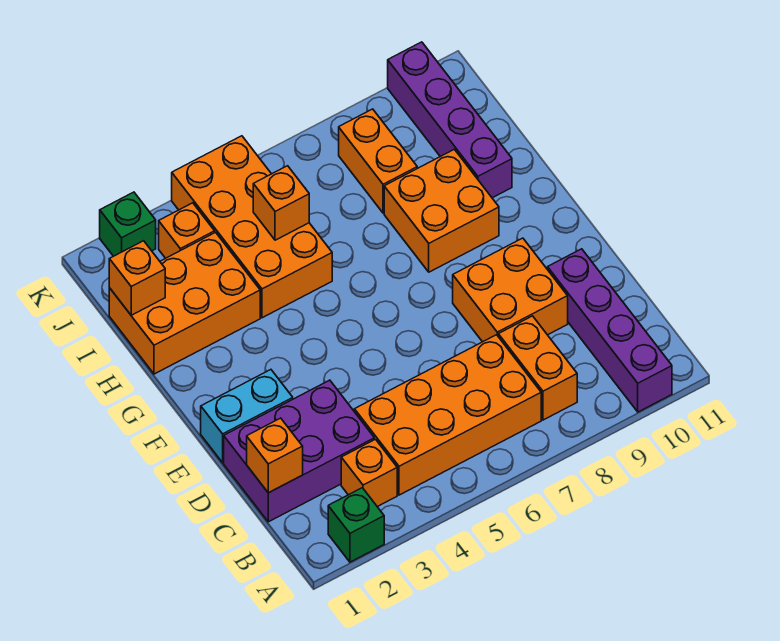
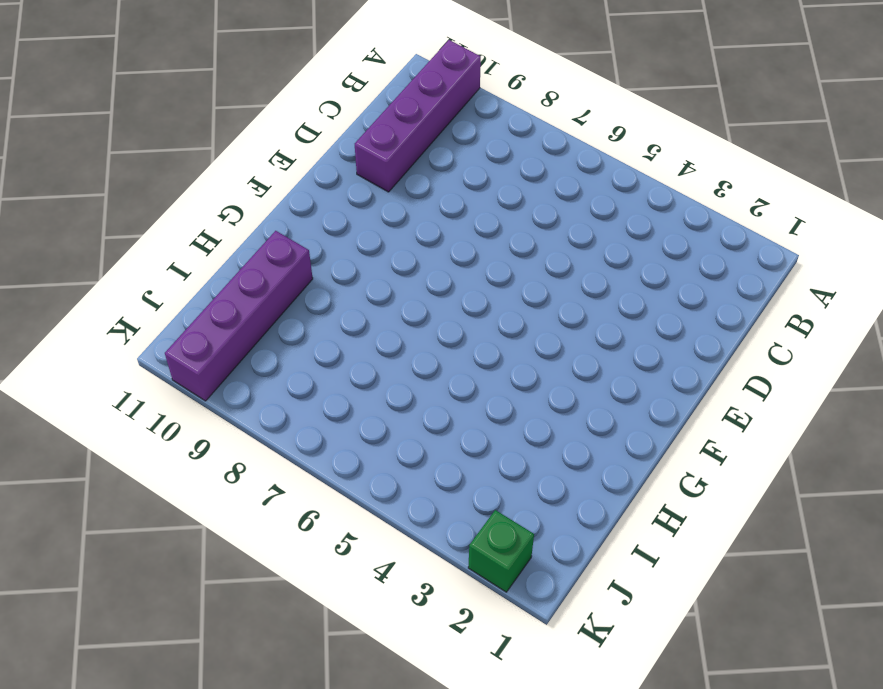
none -> green 1x1 brick [328,488,384,562]
none -> orange 1x1 brick [341,439,397,507]
none -> orange 2x4 brick [354,335,541,495]

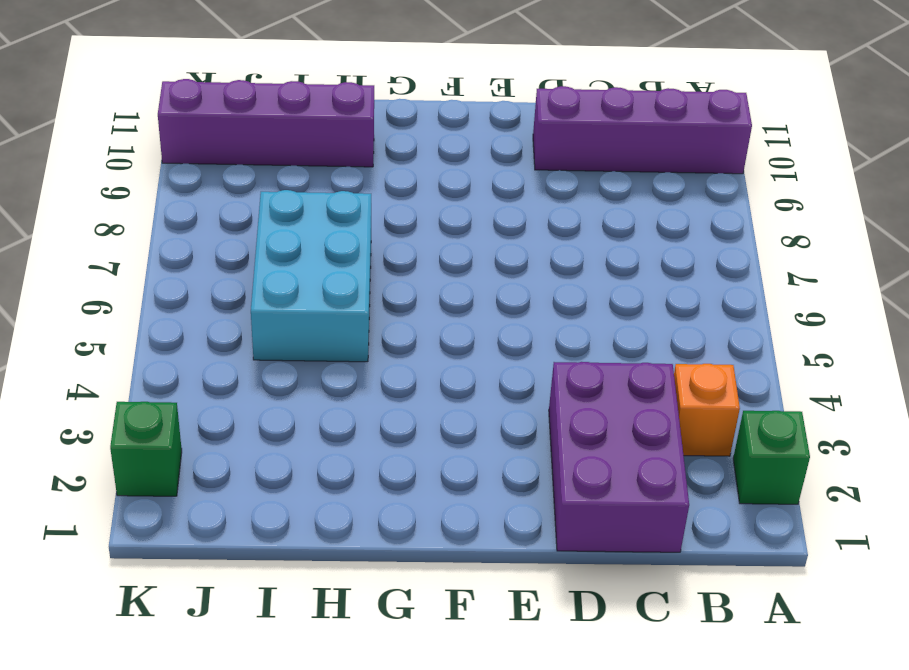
cyan 2x3 brick [251,190,371,362] -> orange 2x4 brick [172,136,332,318]
none -> orange 2x4 brick [354,335,541,495]
none -> orange 1x2 brick [498,316,577,420]
none -> orange 2x2 brick [453,238,568,342]

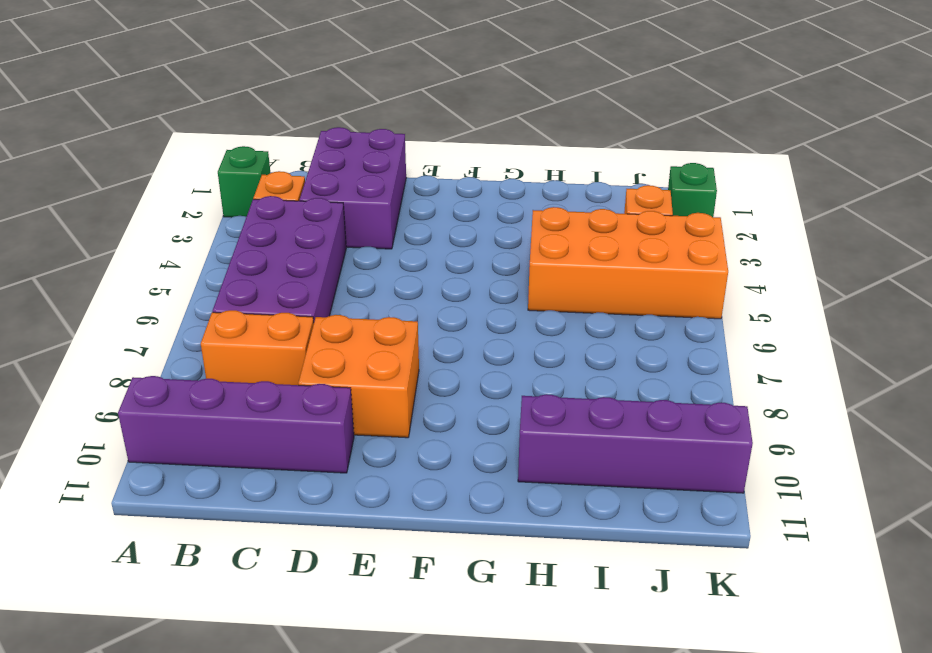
purple 2x4 brick [213,196,346,321] -> orange 2x4 brick [354,335,541,495]
none -> cyan 1x2 brick [201,370,293,463]
none -> orange 2x2 brick [384,149,499,272]
none -> orange 2x3 brick [109,232,260,374]

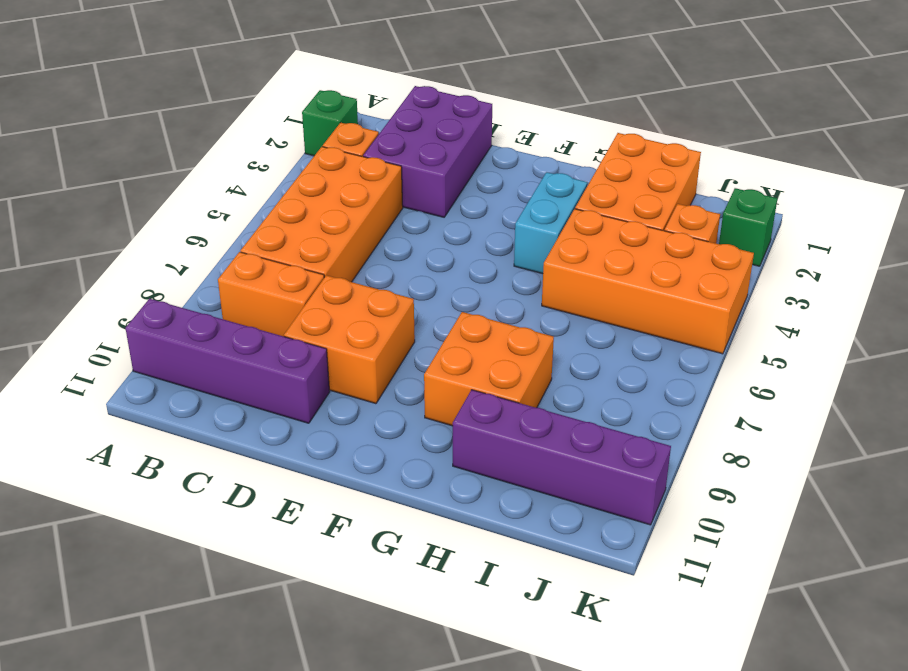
cyan 1x2 brick [514,172,587,274] -> cyan 1x2 brick moved to [201,370,293,463]
none -> orange 1x2 brick [339,109,417,213]
none -> orange 1x1 brick [247,418,303,493]
none -> orange 1x1 brick [109,241,165,315]

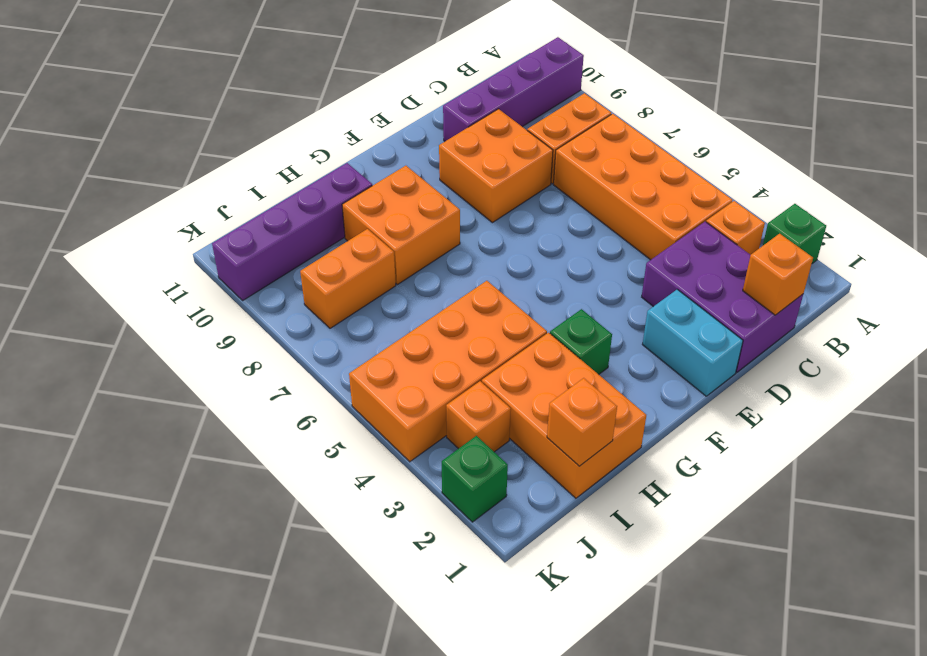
green 1x1 brick [550,309,612,374] -> none
none -> orange 1x1 brick [253,166,309,240]

